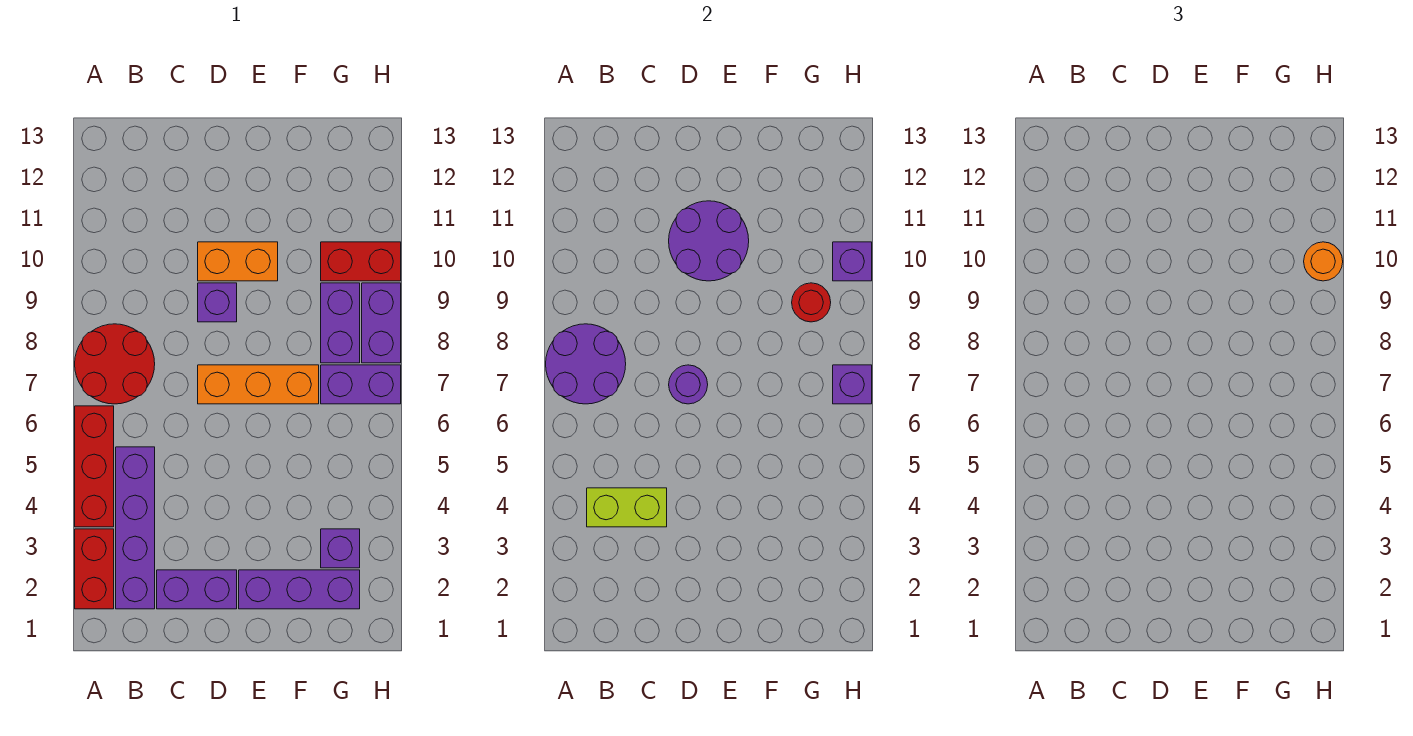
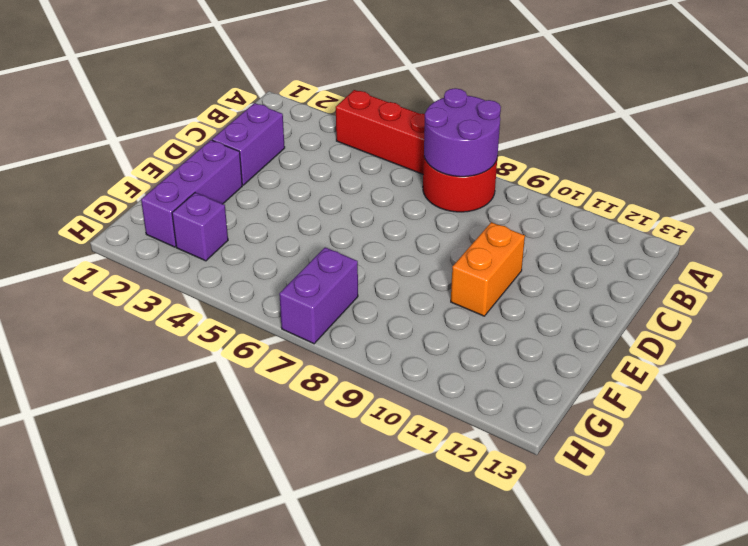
none -> red 1x2 brick [75,529,114,609]
none -> purple 1x4 brick [116,447,155,609]
none -> orange 1x3 brick [198,365,319,404]

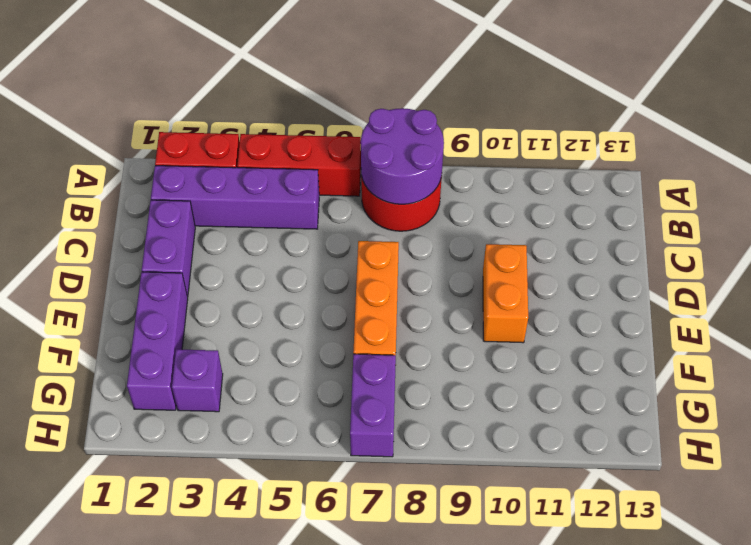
none -> purple 1x1 brick [198,283,237,322]
none -> purple 1x2 brick [321,283,360,363]
none -> red 1x2 brick [321,242,401,281]

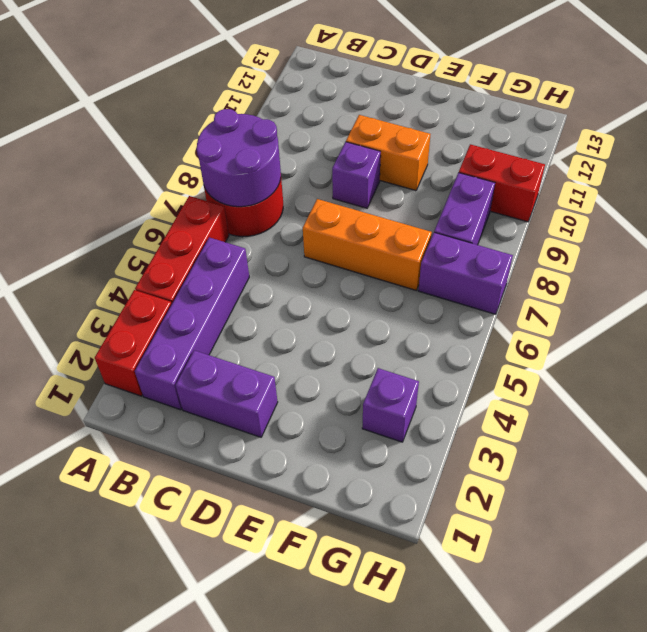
none -> purple 1x3 brick [239,570,360,609]
none -> purple 1x2 brick [362,283,401,363]
none -> lime 1x2 brick [587,488,667,527]

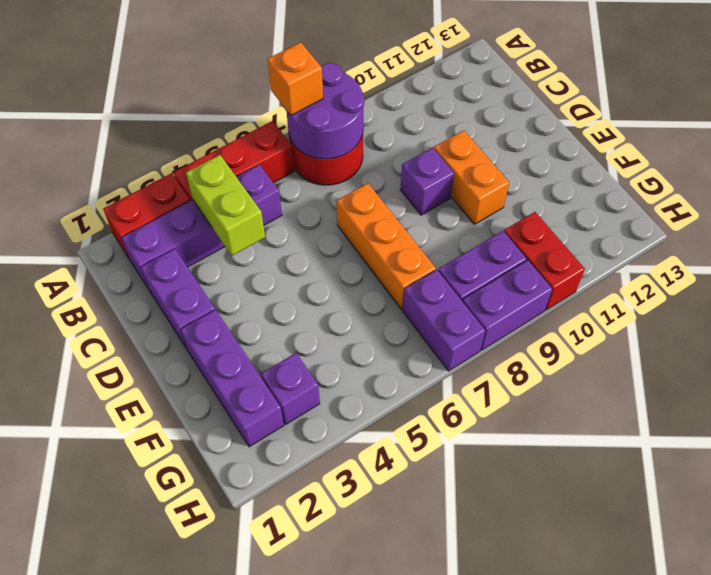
orange 1x1 brick [268,42,323,115] -> none
none -> purple 1x1 round brick [669,365,708,404]
none -> purple 2x2 round brick [669,201,749,281]
none -> red 1x1 round brick [792,283,831,322]

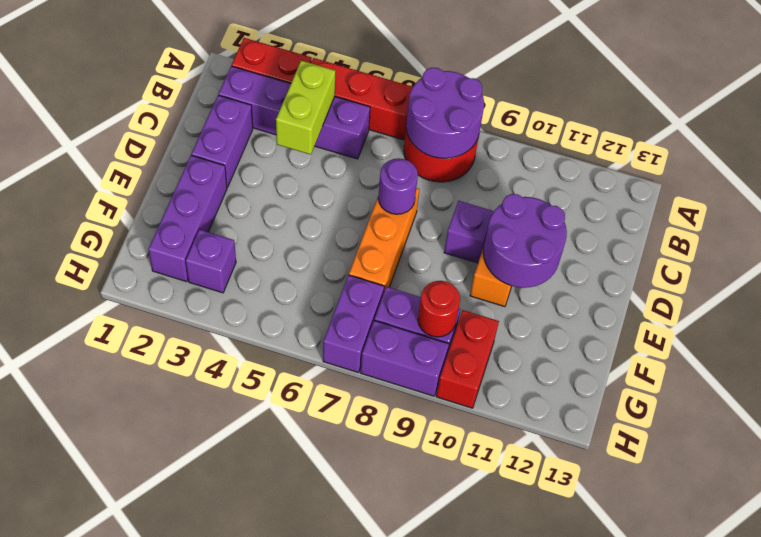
none -> purple 1x1 brick [833,365,872,404]
none -> purple 1x1 brick [833,242,872,281]
none -> orange 1x1 round brick [1304,242,1343,281]

